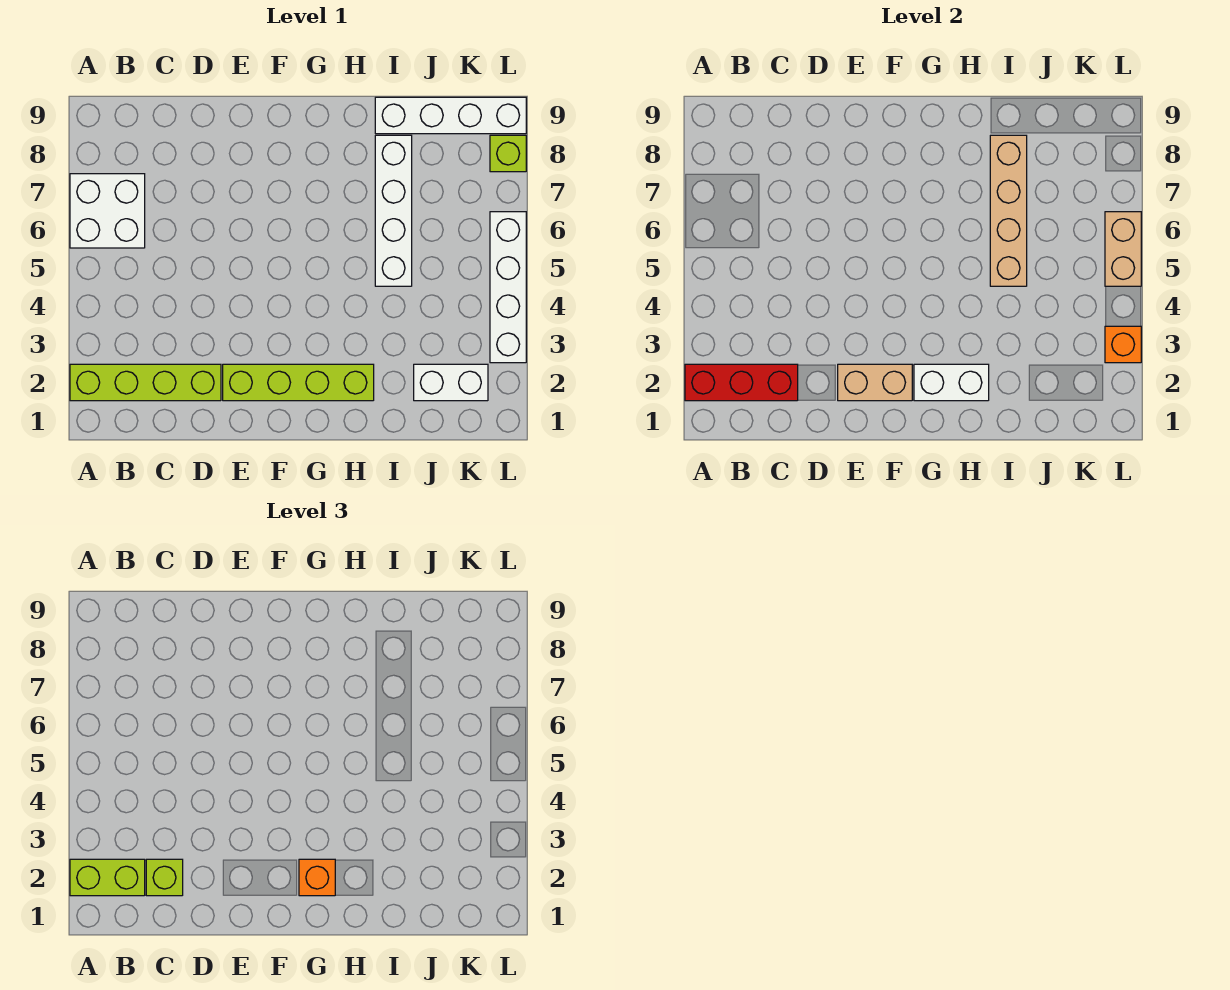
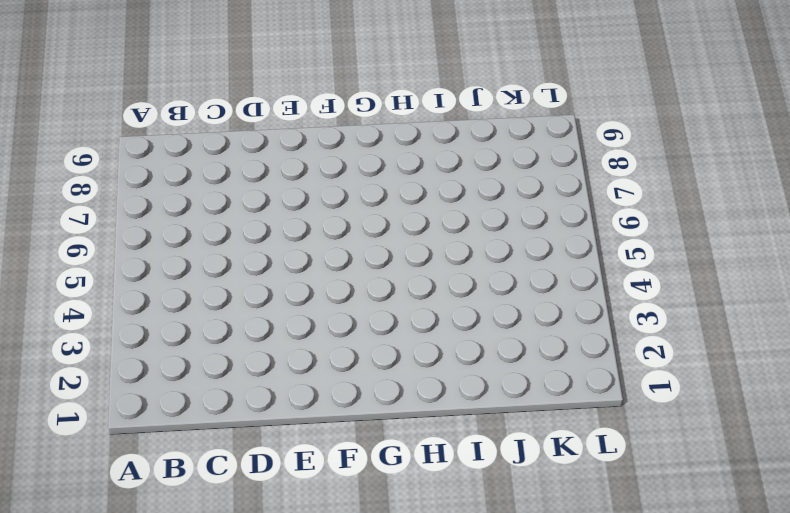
none -> lime 1x4 brick [70,364,221,401]
none -> white 2x2 brick [70,174,145,248]
none -> lime 1x4 brick [223,364,374,401]

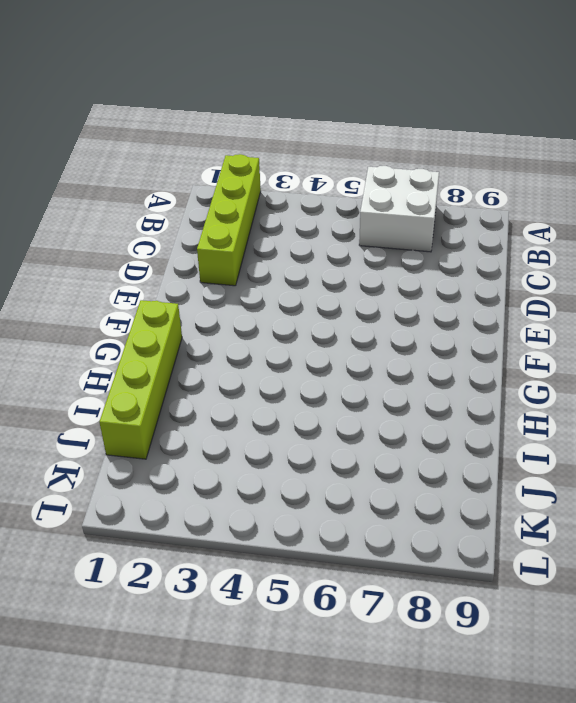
lime 1x4 brick [99,300,182,459] -> lime 1x4 brick moved to [223,364,374,401]
none -> white 1x4 brick [375,135,412,286]
none -> white 1x4 brick [375,97,526,134]
none -> white 1x2 brick [414,364,488,401]

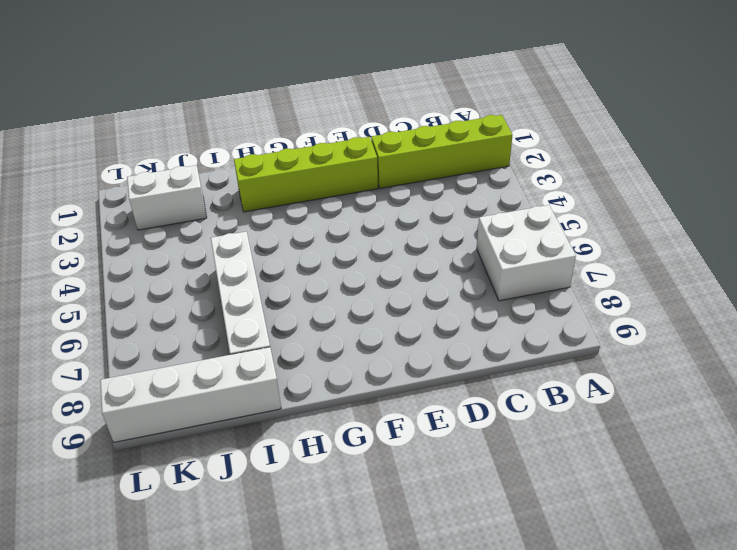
none -> white 1x4 brick [490,212,526,363]
none -> lime 1x1 brick [490,135,526,172]
none -> red 1x3 brick [685,364,798,401]

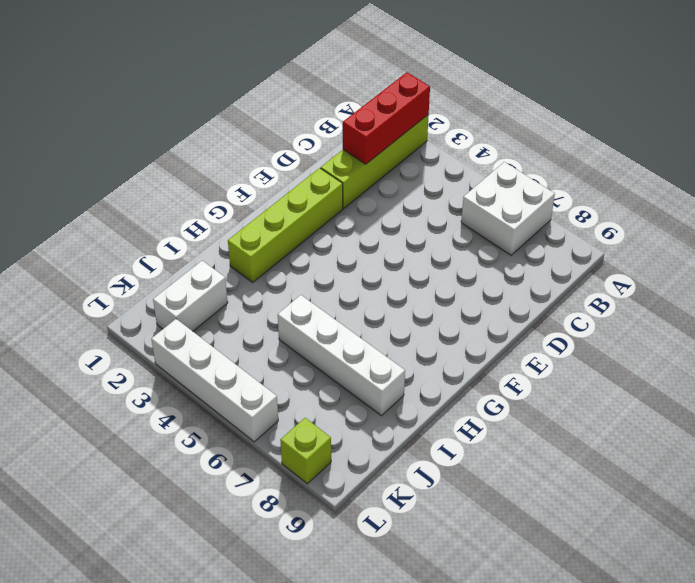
none -> white 1x4 brick [375,97,526,134]
none -> tan 1x2 brick [838,364,912,401]
none -> white 1x2 brick [914,364,989,401]

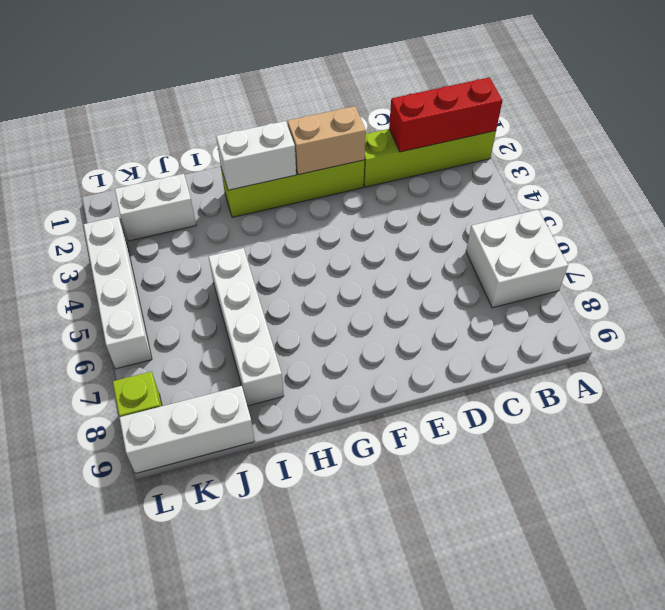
white 1x3 brick [119,386,255,473] -> white 1x4 brick [375,97,526,134]
none -> tan 1x4 brick [990,135,1027,286]
none -> orange 1x1 brick [1105,326,1141,363]
none -> tan 1x2 brick [1105,212,1141,286]

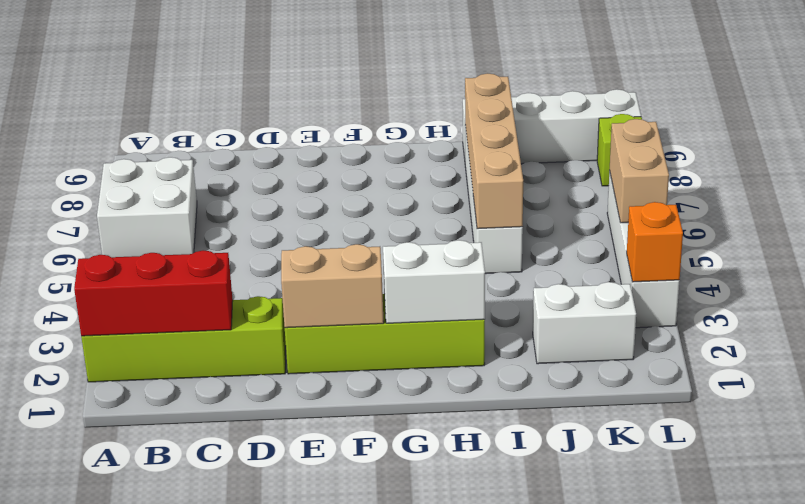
none -> lime 1x2 brick [70,859,145,896]
none -> lime 1x1 brick [146,859,183,896]
none -> orange 1x1 brick [299,859,335,896]

